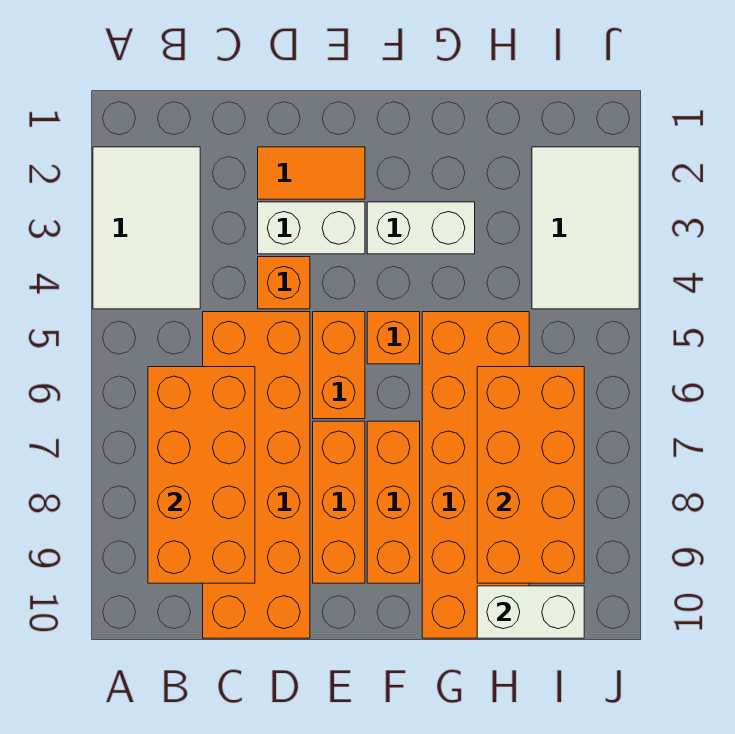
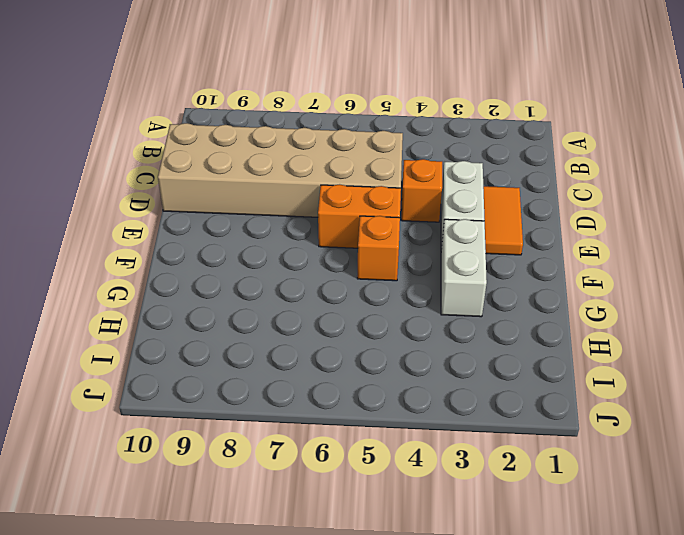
tan 2x6 brick [158,123,403,217] -> orange 2x6 brick [203,312,310,638]
none -> white 2x3 tile [93,147,200,309]
none -> orange 1x3 brick [313,421,365,583]
none -> orange 1x3 brick [367,421,420,583]

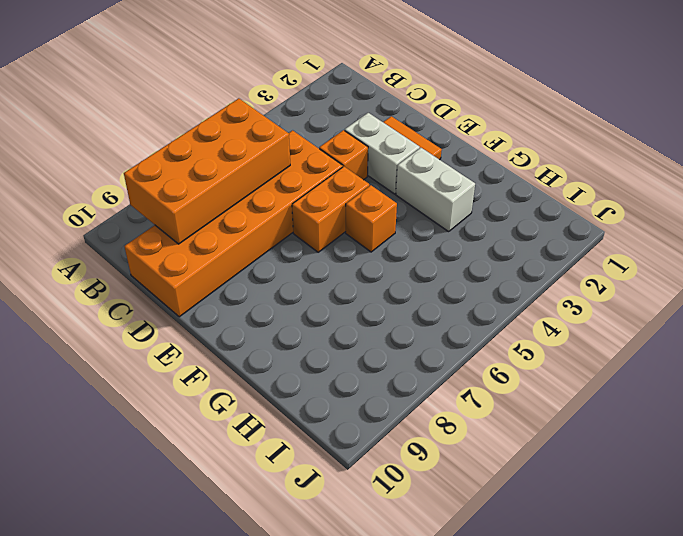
none -> white 2x3 tile [93,147,200,309]
none -> orange 1x3 brick [313,421,365,583]
none -> orange 1x3 brick [367,421,420,583]

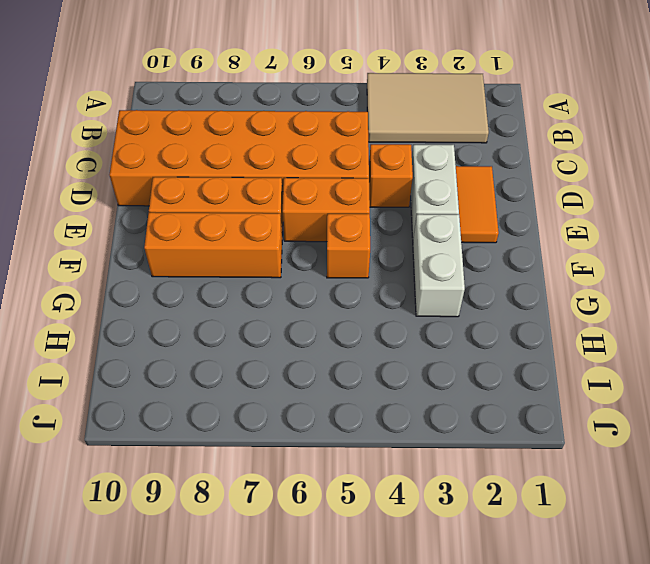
tan 2x3 tile [367,73,489,143] -> white 2x3 tile [93,147,200,309]
none -> orange 2x6 brick [422,312,529,638]
none -> white 2x3 tile [532,147,639,309]
none -> orange 2x4 brick [148,367,255,583]

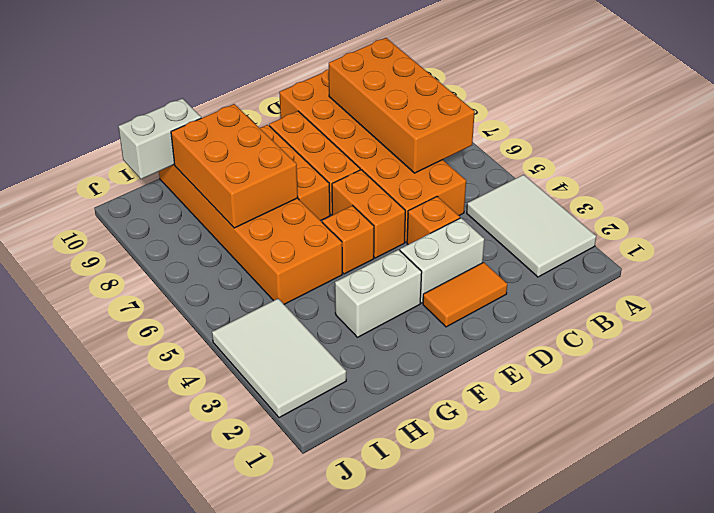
orange 2x3 brick [171,104,298,228] -> orange 2x4 brick [477,367,584,583]

